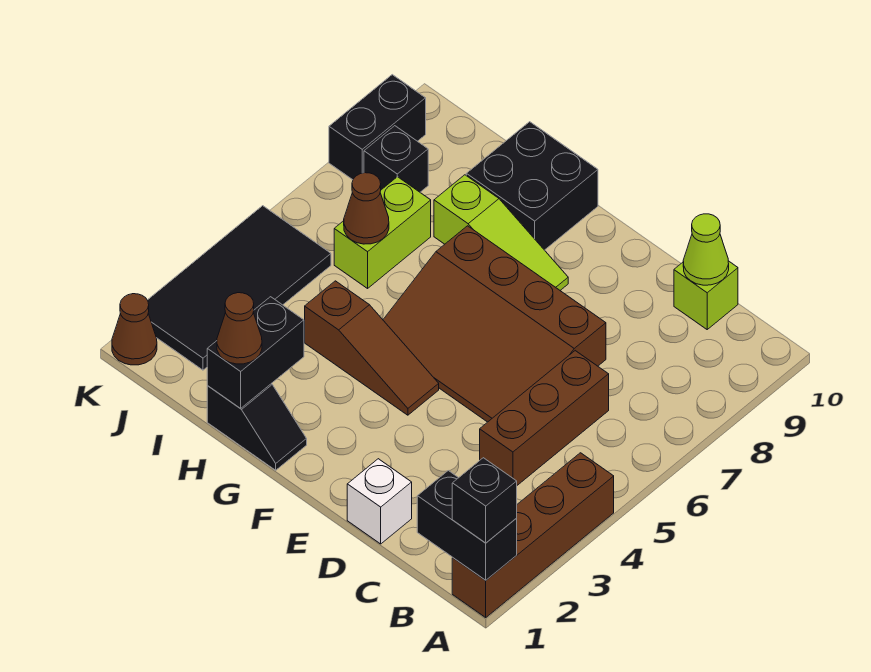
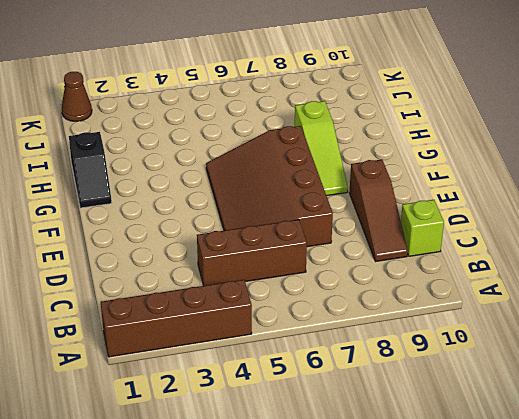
brown 1x3 slope [349,160,408,261] -> brown 1x3 slope moved to [305,281,439,415]
none -> white 1x1 brick [347,459,412,544]
none -> black 2x2 brick [466,122,598,250]
none -> lime 1x2 brick [334,177,431,288]

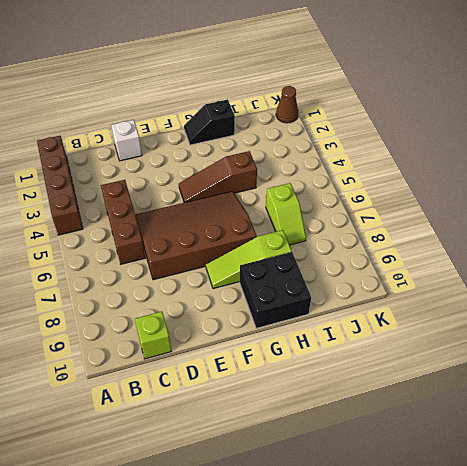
lime 1x2 slope [266,183,306,245] -> lime 1x2 brick [334,177,431,288]
none -> black 2x4 tile [148,206,331,370]
none -> black 1x1 brick [364,126,428,192]
none -> black 1x2 brick [329,75,426,180]

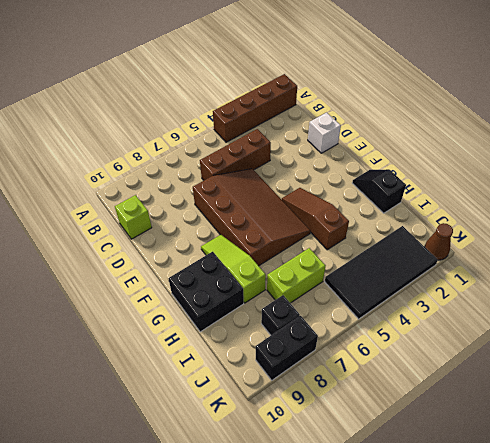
none -> black 1x2 brick [417,471,517,580]
none -> lime 1x1 cone [683,214,729,285]
none -> black 1x2 brick [207,297,304,409]

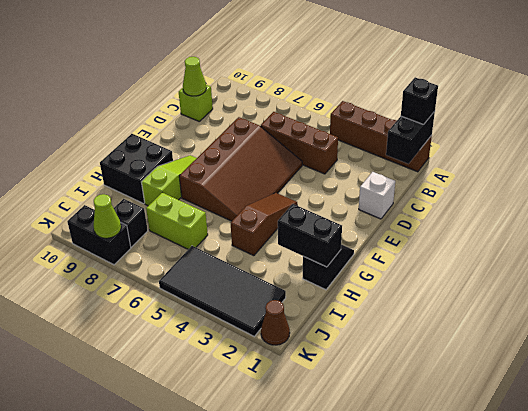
lime 1x1 cone [93,194,121,238] -> none
none -> brown 1x1 cone [344,173,389,244]
none -> brown 1x1 cone [217,293,262,364]

